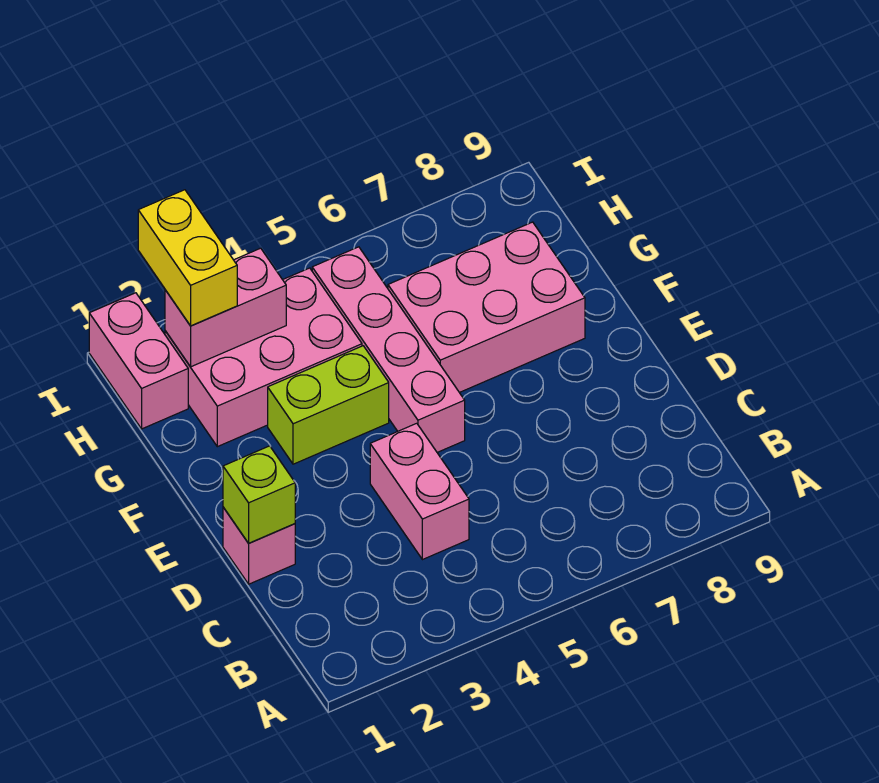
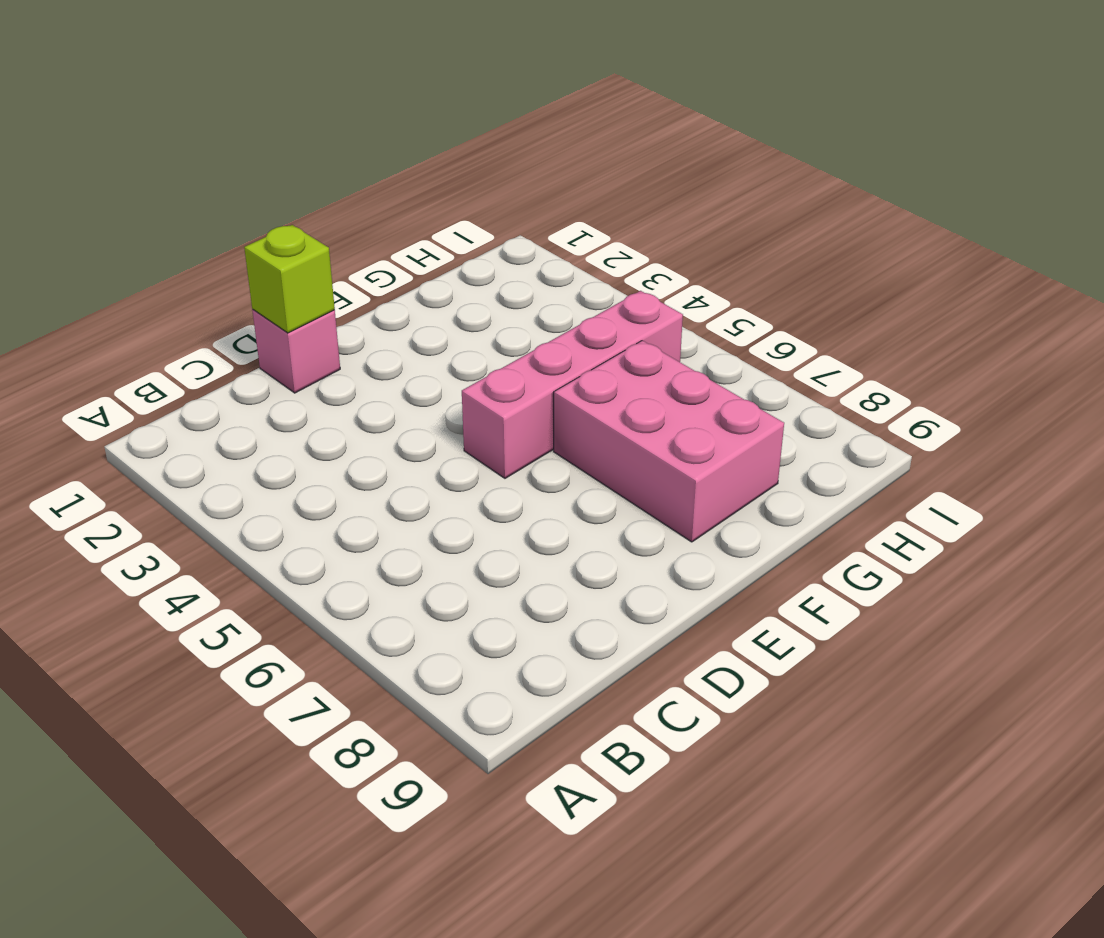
none -> pink 1x2 brick [370,423,469,560]
none -> lime 1x2 brick [268,346,389,464]

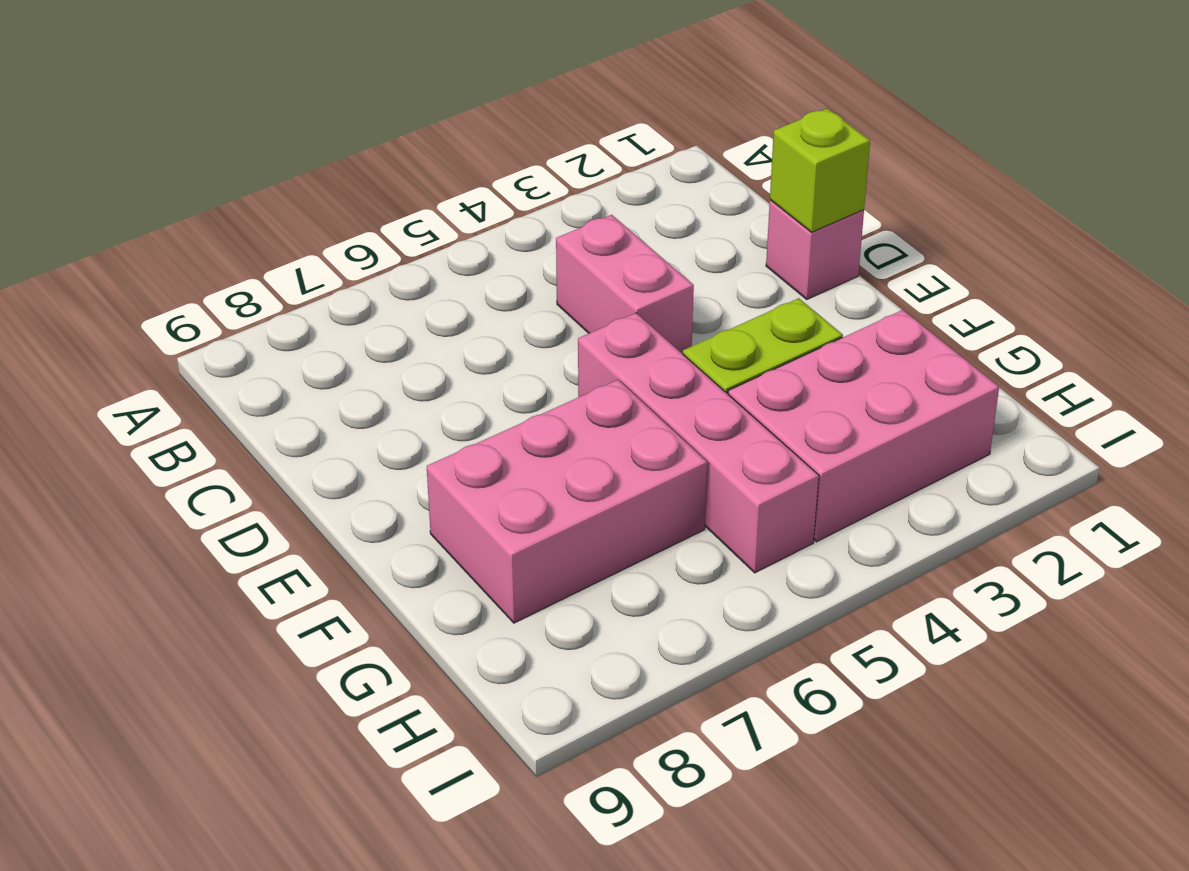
none -> pink 1x2 brick [89,293,188,429]
none -> pink 1x2 brick [165,248,286,367]

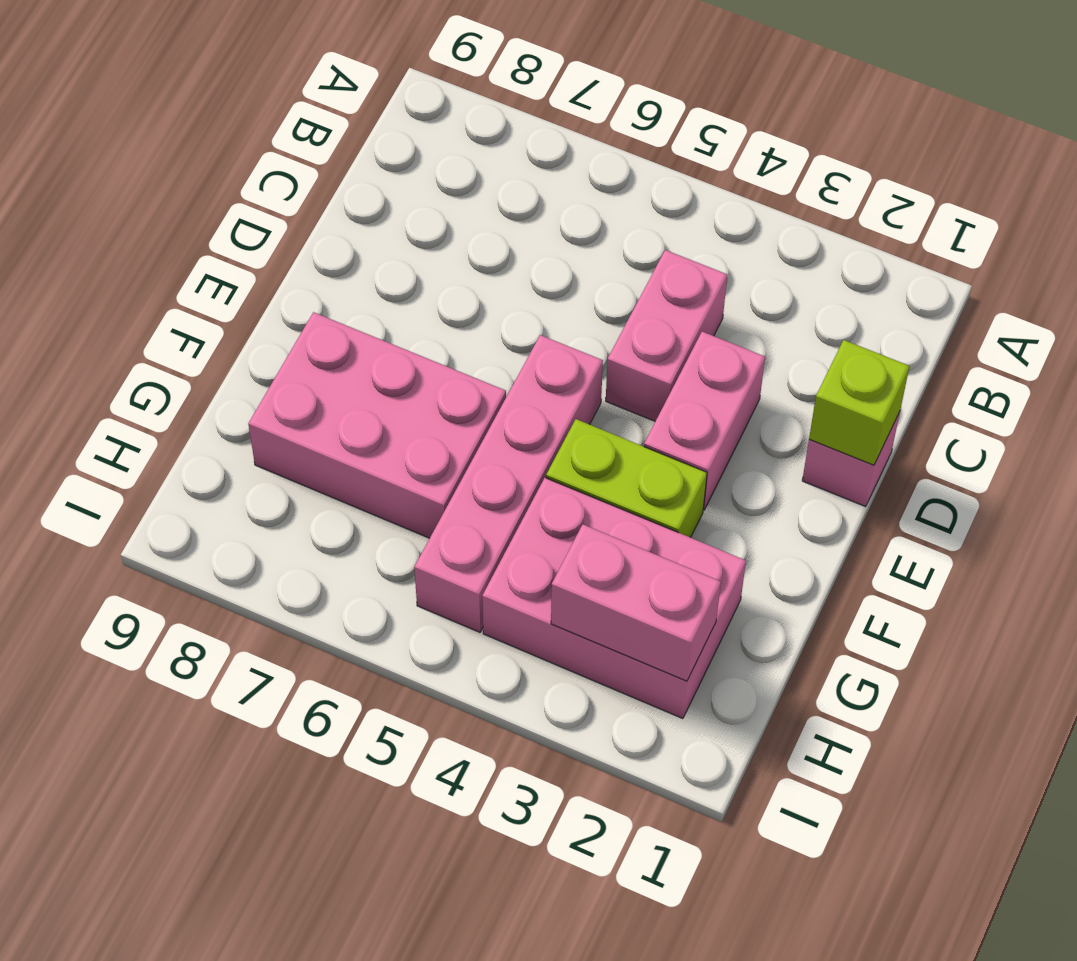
pink 1x2 brick [644,332,765,510] -> pink 1x2 brick moved to [89,293,188,429]
none -> yellow 1x2 brick [138,190,237,326]

